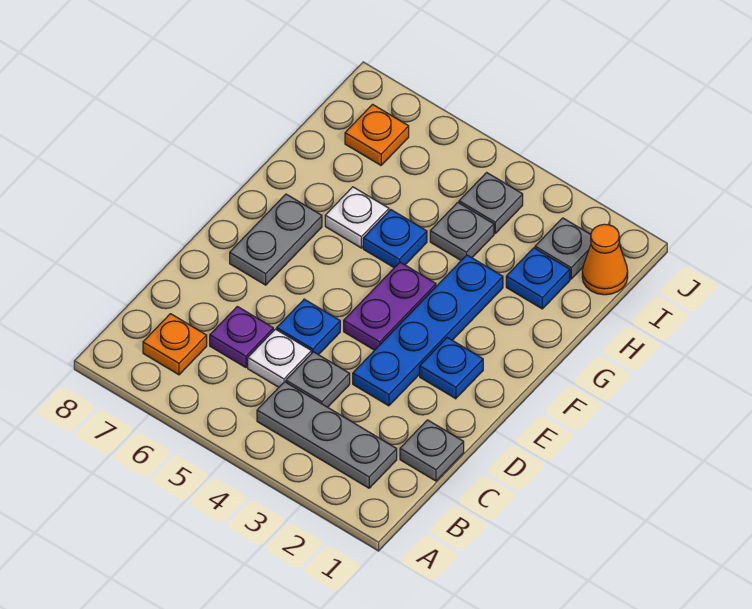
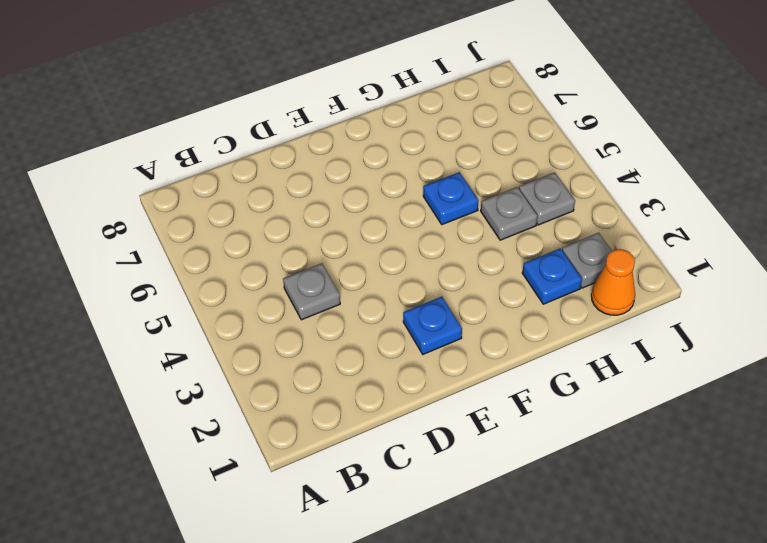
none -> grey 1x3 plate [257,382,397,488]
none -> orange 1x1 plate [143,314,207,375]
none -> grey 1x1 plate [400,420,464,481]

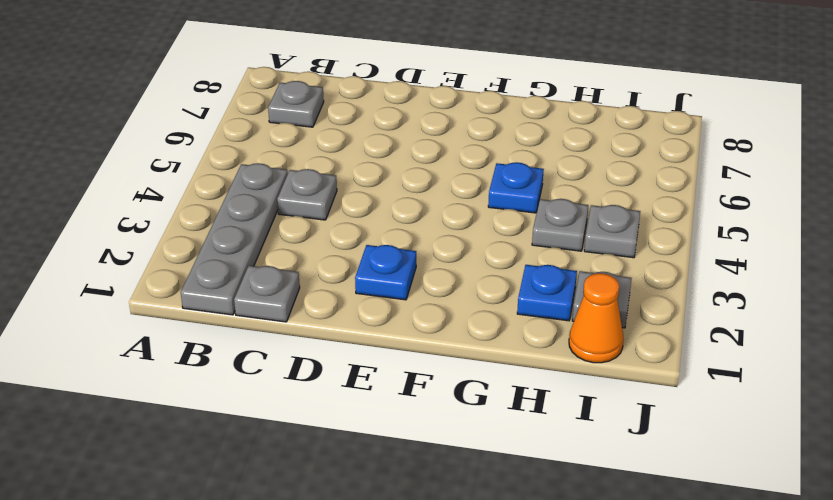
grey 1x4 plate [181,163,288,315] -> grey 1x3 plate [257,382,397,488]
grey 1x1 plate [268,81,324,127] -> orange 1x1 plate [143,314,207,375]
none -> white 1x1 plate [248,329,312,387]
none -> purple 1x1 plate [210,306,273,368]
none -> blue 1x4 plate [353,255,503,406]

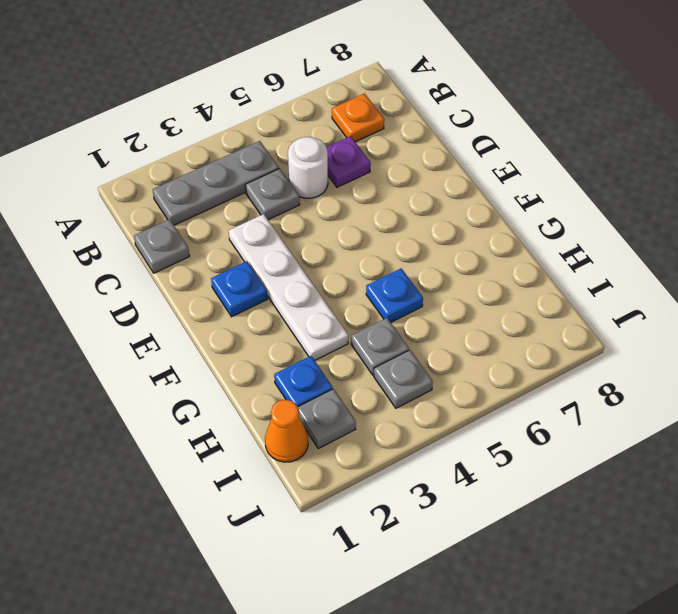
white 1x1 round brick [288,137,328,198] -> white 1x1 plate [248,329,312,387]
white 1x4 plate [229,214,348,360] -> blue 1x4 plate [353,255,503,406]
none -> blue 1x1 plate [277,299,340,355]
none -> purple 1x2 plate [344,262,436,350]
none -> grey 1x2 plate [230,194,322,285]

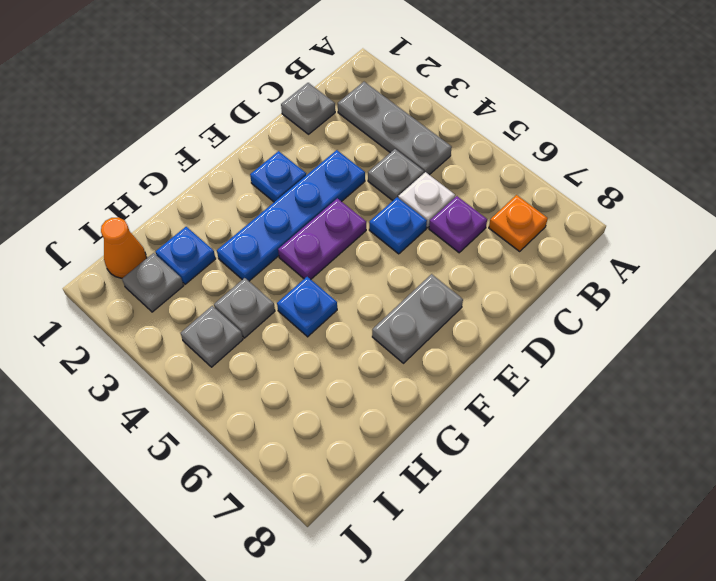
none -> white 1x1 plate [325,187,389,248]
none -> orange 1x1 plate [345,104,409,165]

